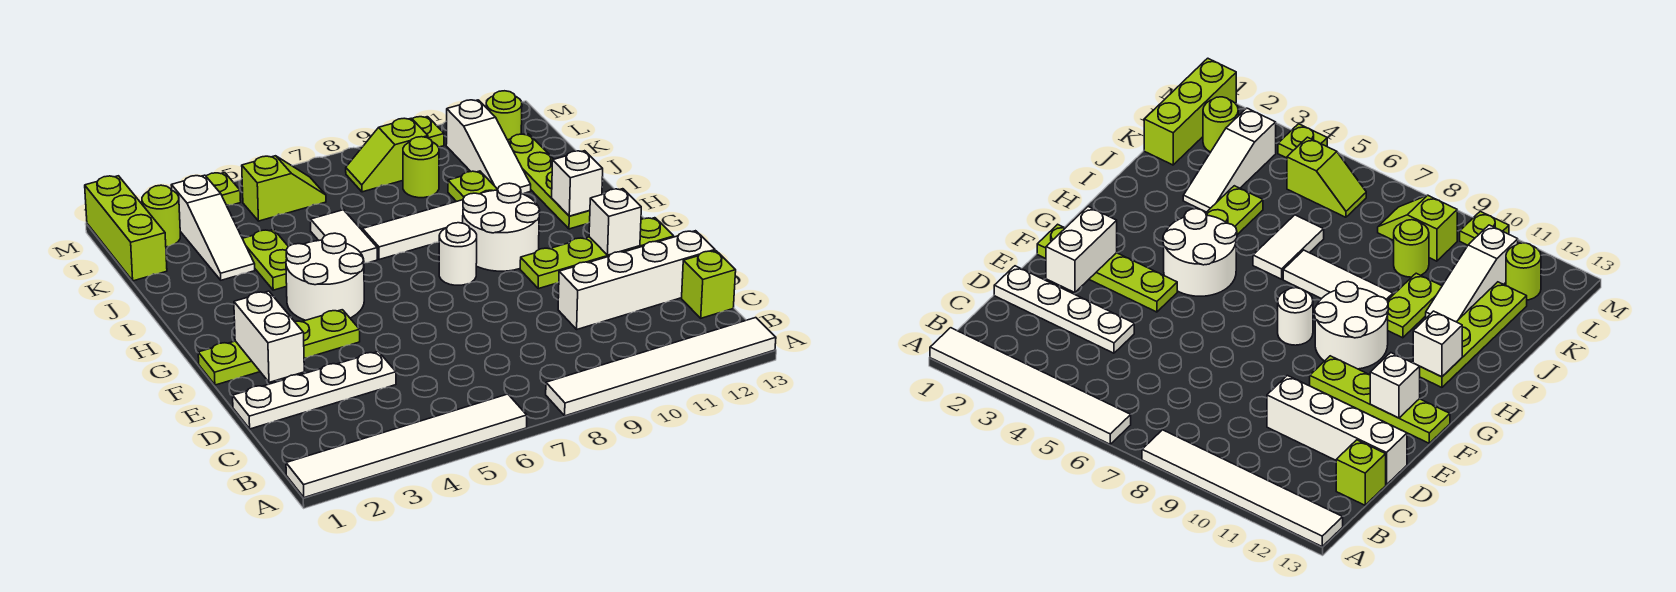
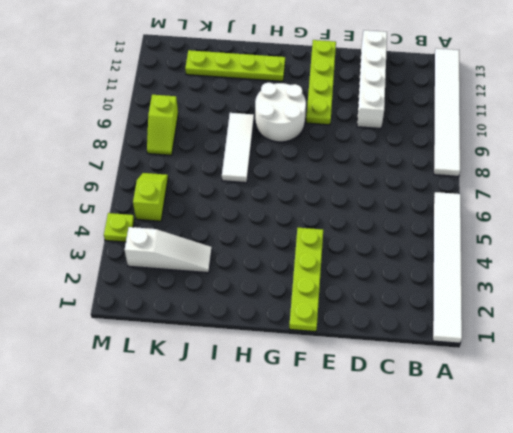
none -> lime 1x1 brick [682,251,736,318]
none -> white 1x4 plate [233,351,396,429]
none -> white 2x2 round brick [286,233,364,320]

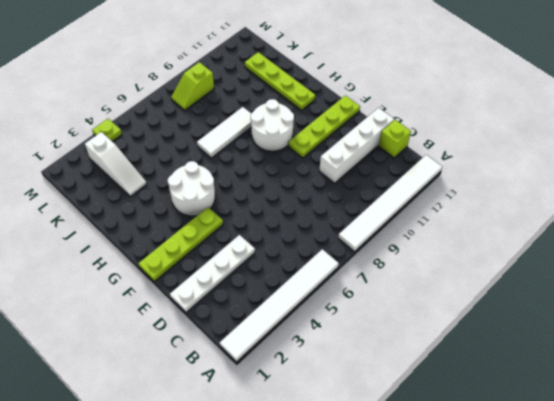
none -> white 1x1 round brick [439,223,477,285]
none -> lime 1x2 plate [243,230,288,290]
none -> white 1x2 tile [311,210,377,263]

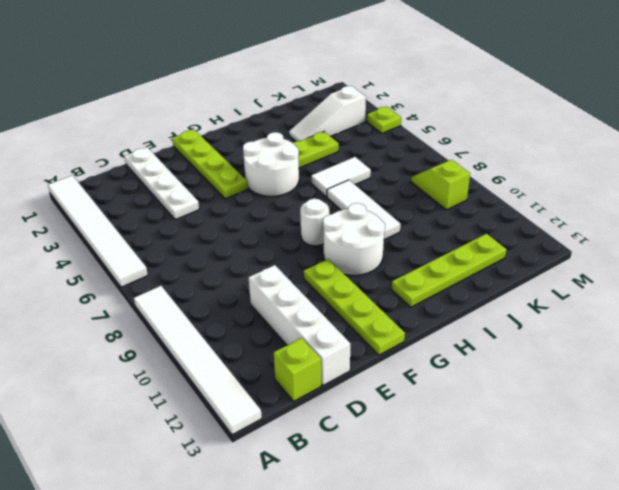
none -> lime 1x2 plate [448,171,498,202]
none -> white 1x3 slope [446,100,531,194]
none -> lime 1x3 brick [85,176,167,281]

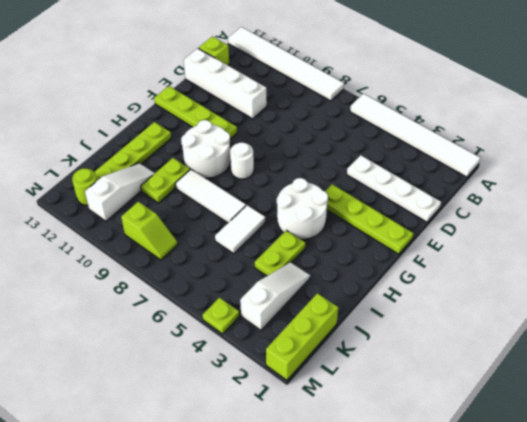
none -> lime 1x1 round brick [403,137,439,198]
none -> lime 1x1 round brick [142,185,180,247]
none -> lime 1x2 slope [242,156,326,221]

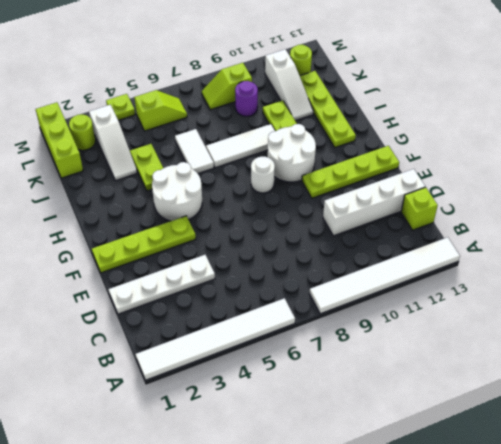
purple 1x1 round brick [235,81,258,116] -> lime 1x1 round brick [403,137,439,198]
none -> lime 1x1 plate [412,117,444,147]
none -> white 1x2 brick [234,291,304,382]
none -> white 1x1 brick [589,189,641,255]

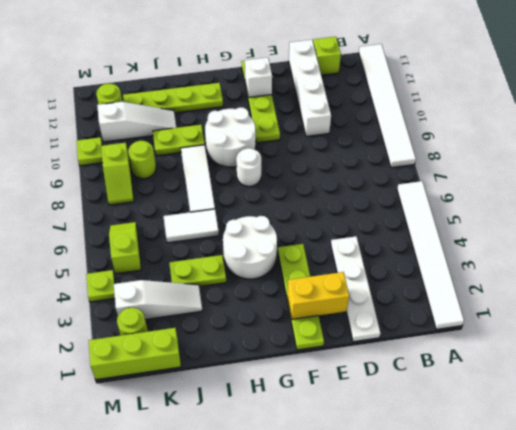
yellow 1x2 brick [287,272,349,319] -> white 1x2 brick [234,291,304,382]
none -> white 1x1 brick [552,151,603,216]

